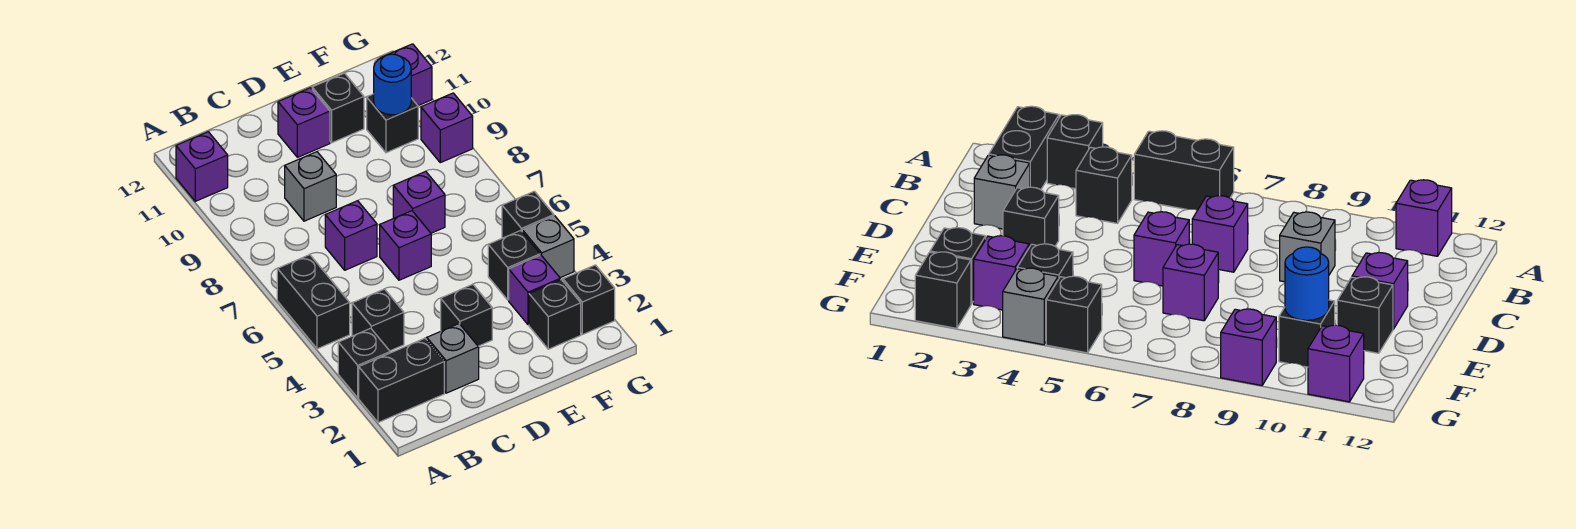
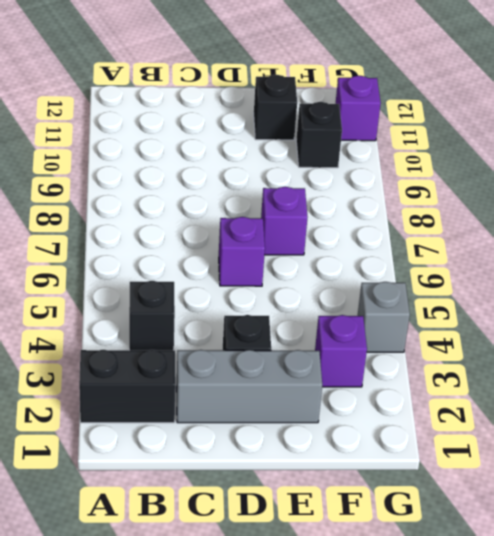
grey 1x3 brick [176,350,322,423] -> grey 1x1 brick [427,324,479,393]
none -> black 1x1 brick [338,328,390,398]
none -> black 1x2 brick [277,255,350,349]
none -> purple 1x1 brick [176,132,228,201]

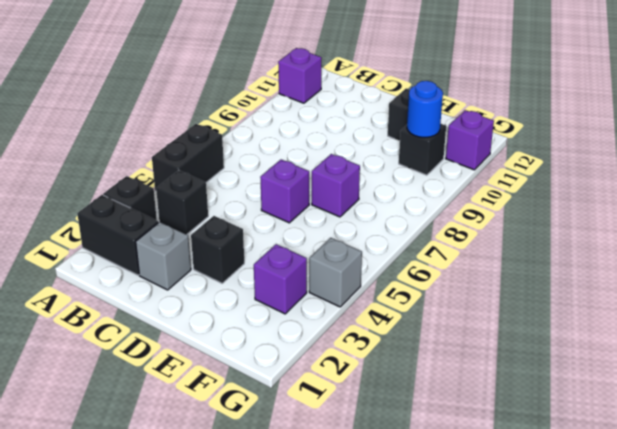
none -> purple 1x1 brick [325,201,377,270]
none -> grey 1x1 brick [285,152,336,221]
none -> purple 1x1 brick [278,88,330,157]

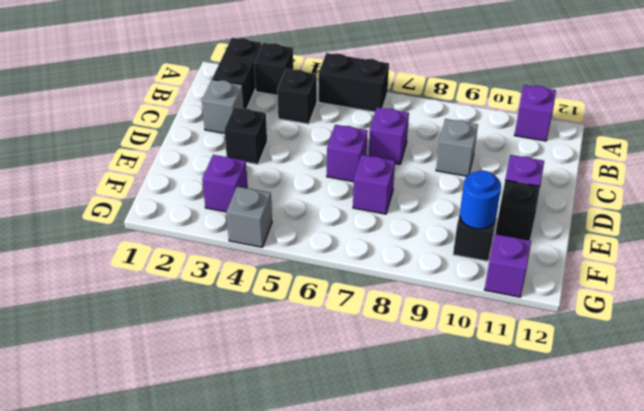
none -> black 1x1 brick [529,280,581,349]
none -> black 1x1 brick [488,230,540,300]
none -> black 1x1 brick [563,265,615,335]

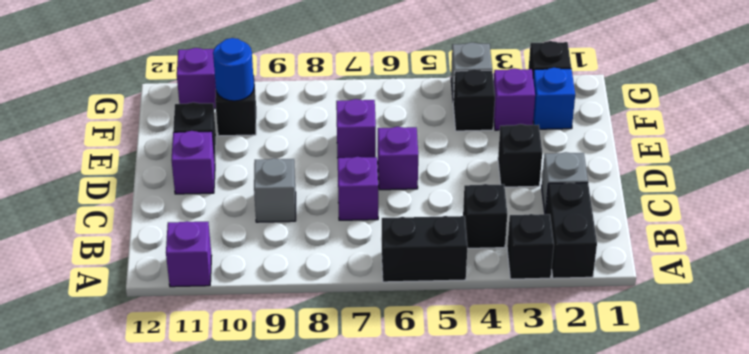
blue 1x1 brick [533,68,575,129] -> black 1x1 brick [529,280,581,349]
none -> black 1x1 brick [502,191,554,238]
none -> purple 1x1 brick [421,93,473,163]

